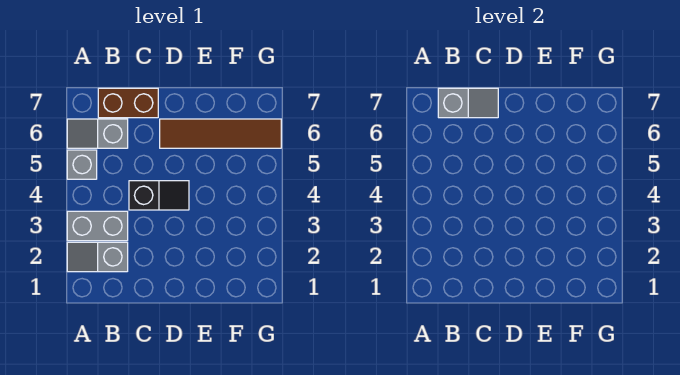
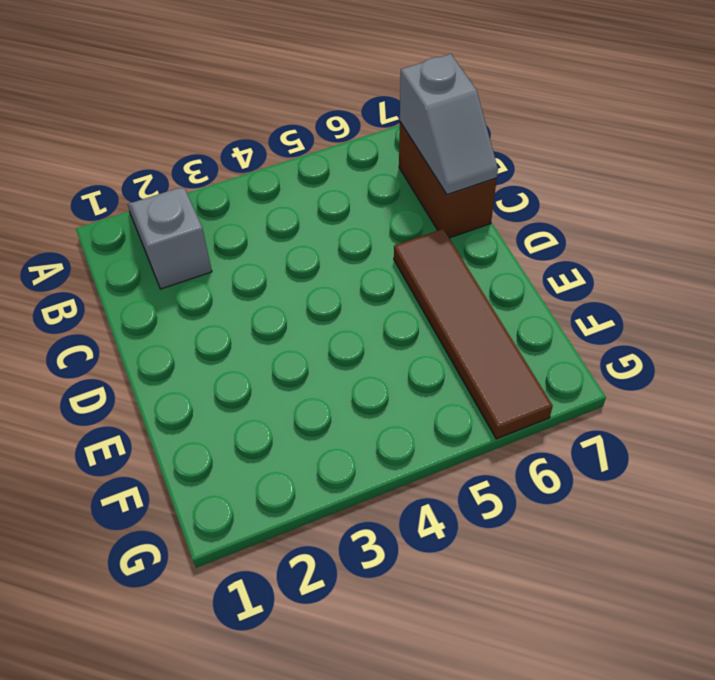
none -> grey 1x2 brick [67,211,128,241]
none -> grey 1x1 brick [67,150,97,179]

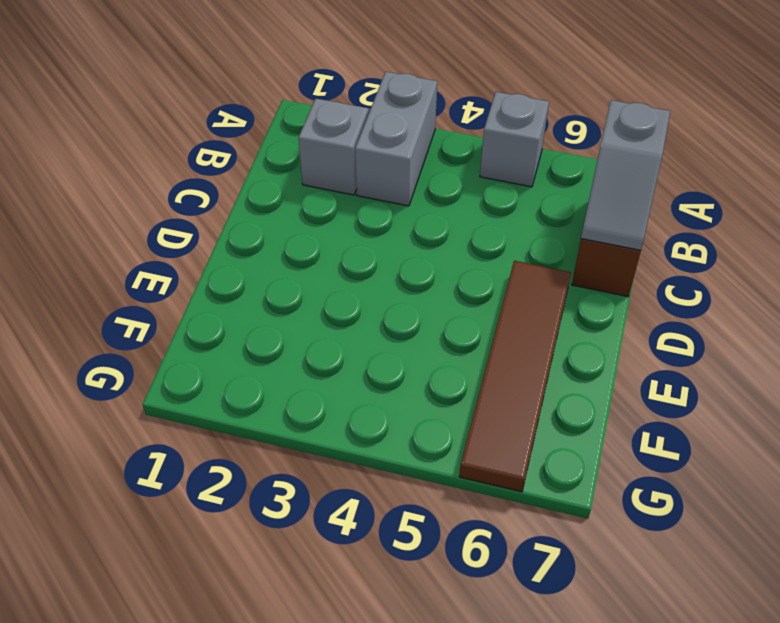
none -> grey 1x2 slope [67,119,128,148]
none -> black 1x2 slope [129,181,189,210]

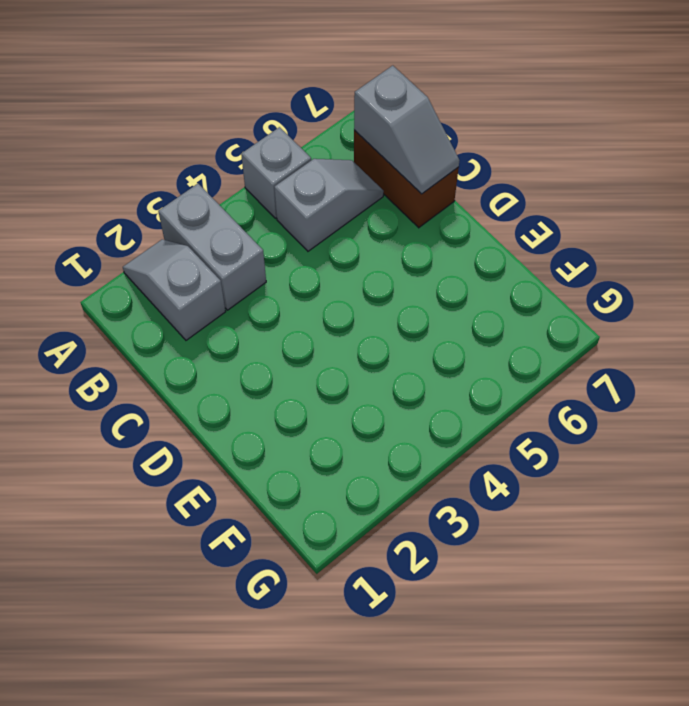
grey 1x2 slope [274,159,384,251] -> grey 1x2 slope turned to [67,119,128,148]
none -> black 1x2 slope [129,181,189,210]
none -> brown 1x4 tile [160,119,281,148]

